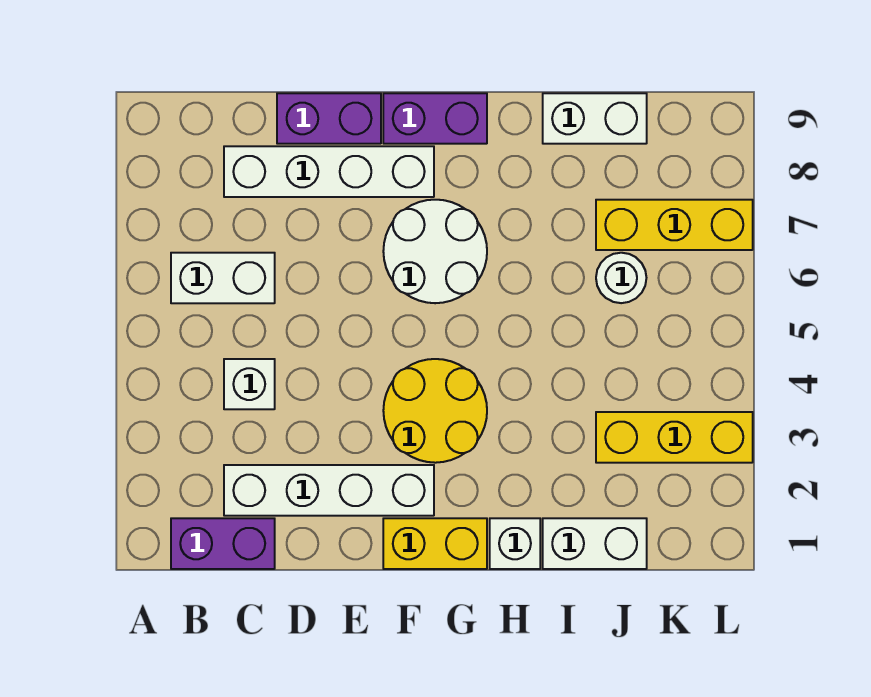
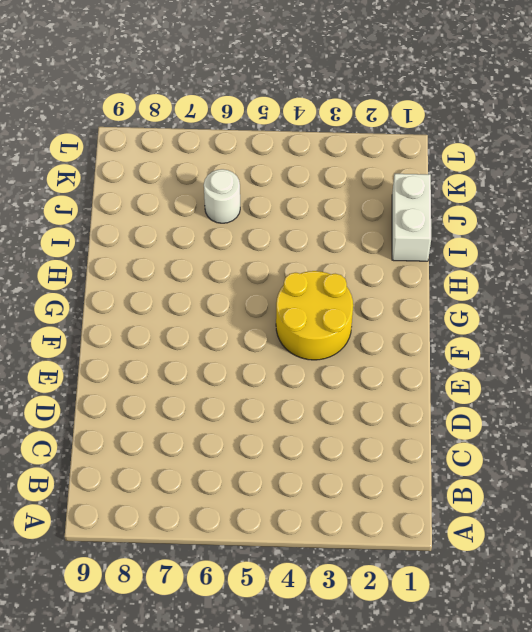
none -> purple 1x2 brick [171,518,275,569]
none -> white 1x2 brick [171,253,275,303]
none -> white 1x4 brick [224,465,434,516]

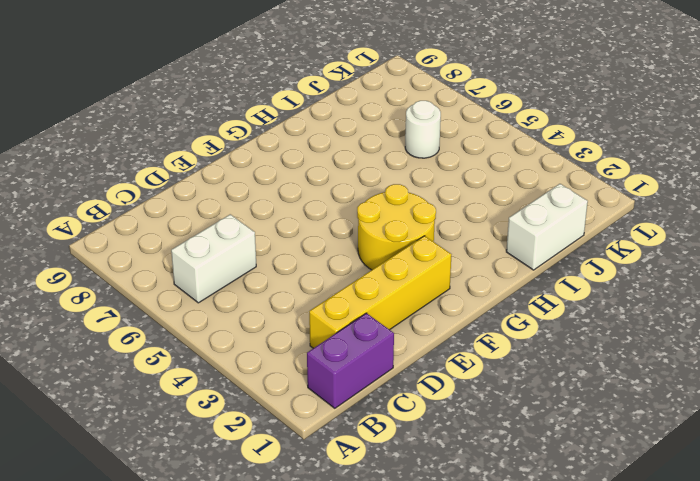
yellow 1x4 brick [309,236,452,348] -> white 1x4 brick [224,465,434,516]
none -> white 1x1 brick [224,359,275,409]
none -> white 1x4 brick [224,146,434,197]
none -> purple 1x2 brick [277,93,381,144]

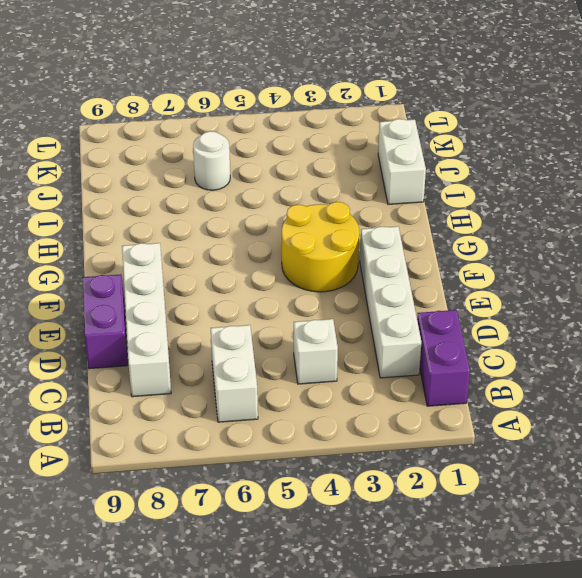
none -> yellow 1x2 brick [383,518,487,569]
none -> white 2x2 round brick [383,200,487,303]
none -> purple 1x2 brick [383,93,487,144]

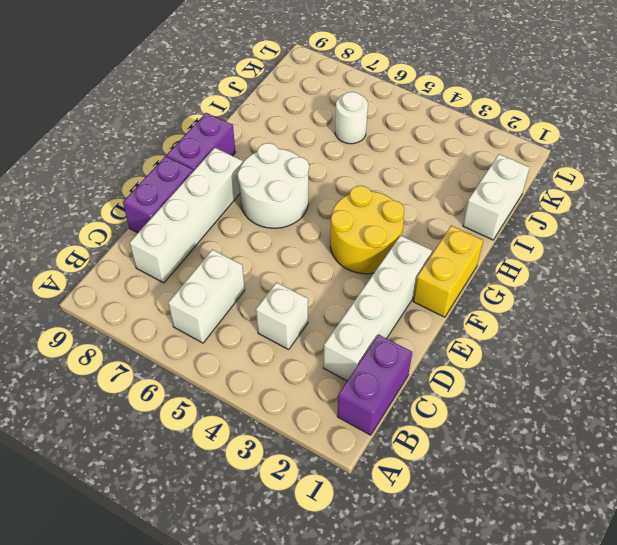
none -> white 1x1 brick [490,518,540,569]
none -> white 1x2 brick [543,93,647,144]
none -> yellow 1x3 brick [596,412,753,463]

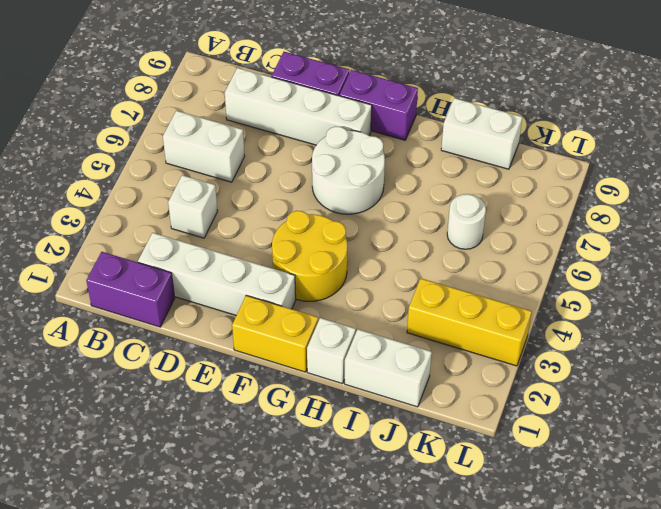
none -> yellow 1x3 brick [596,200,753,250]

